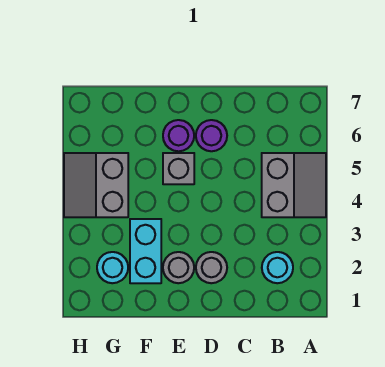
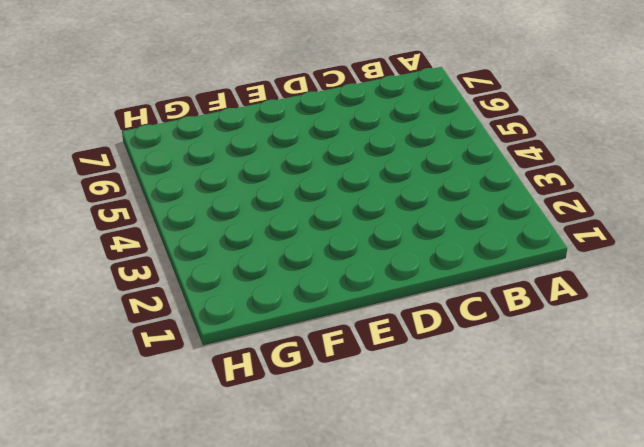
none -> grey 2x2 slope [262,153,326,217]
none -> cyan 1x1 round brick [262,252,293,283]

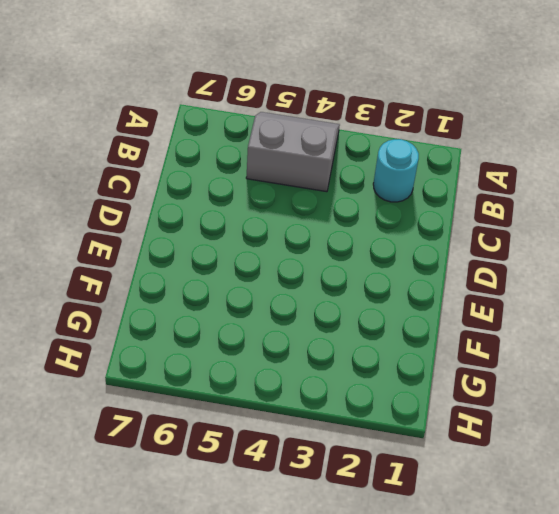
none -> grey 1x1 round brick [196,252,227,283]
none -> purple 1x1 round brick [196,120,227,151]

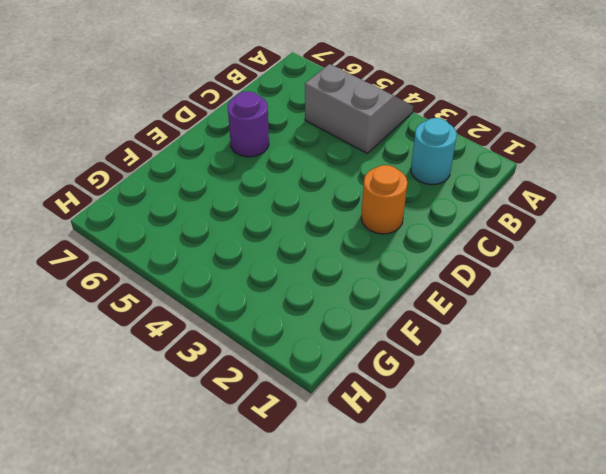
orange 1x1 round brick [361,165,407,234] -> grey 1x1 round brick [196,252,227,283]
none -> grey 1x1 round brick [163,252,194,283]
none -> grey 1x1 brick [163,153,194,184]

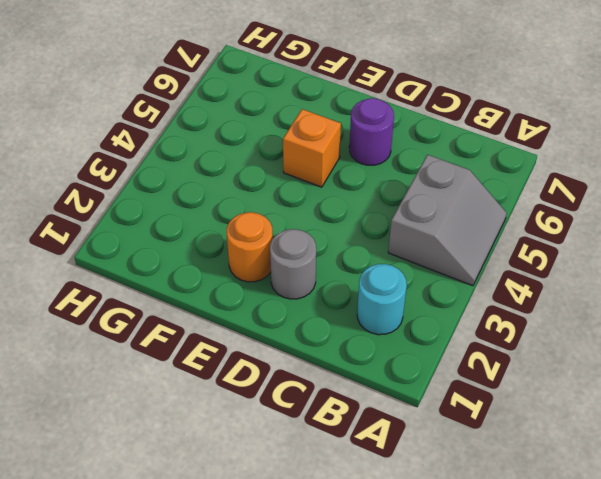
orange 1x1 round brick [227,212,273,282] -> grey 1x1 round brick [163,252,194,283]
orange 1x1 brick [283,109,341,187] -> grey 1x1 brick [163,153,194,184]
none -> purple 1x1 round brick [163,120,194,151]
none -> cyan 1x2 brick [130,219,161,283]

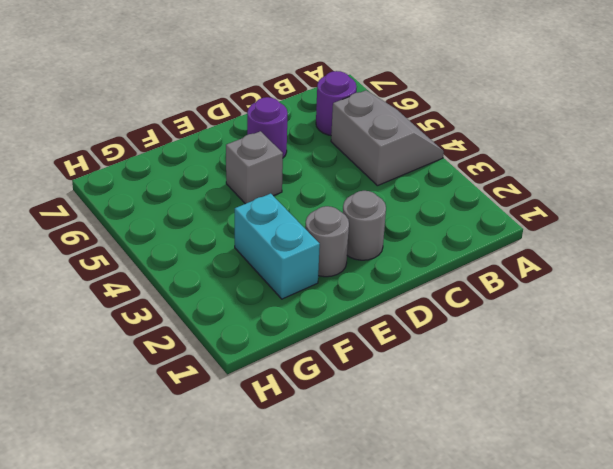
purple 1x1 round brick [316,71,357,135] -> purple 1x1 round brick moved to [163,120,194,151]
none -> cyan 1x1 round brick [262,252,293,283]
none -> cyan 1x1 round brick [97,252,128,283]

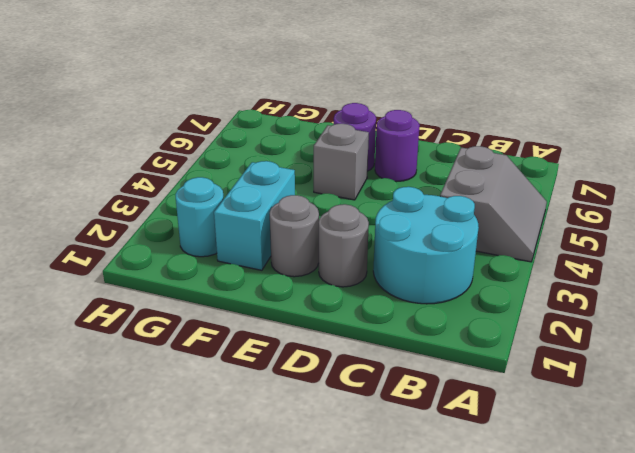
cyan 2x2 round brick [373,187,479,304] -> cyan 1x1 round brick [262,252,293,283]
none -> grey 2x2 slope [64,153,128,217]

